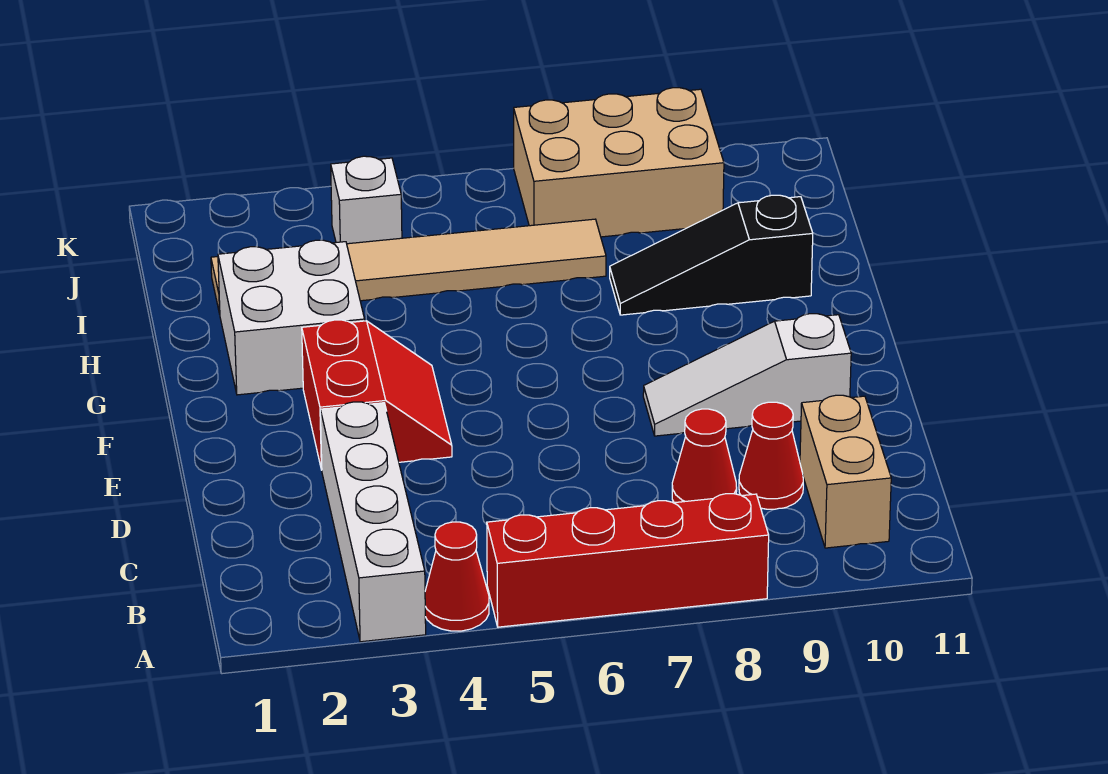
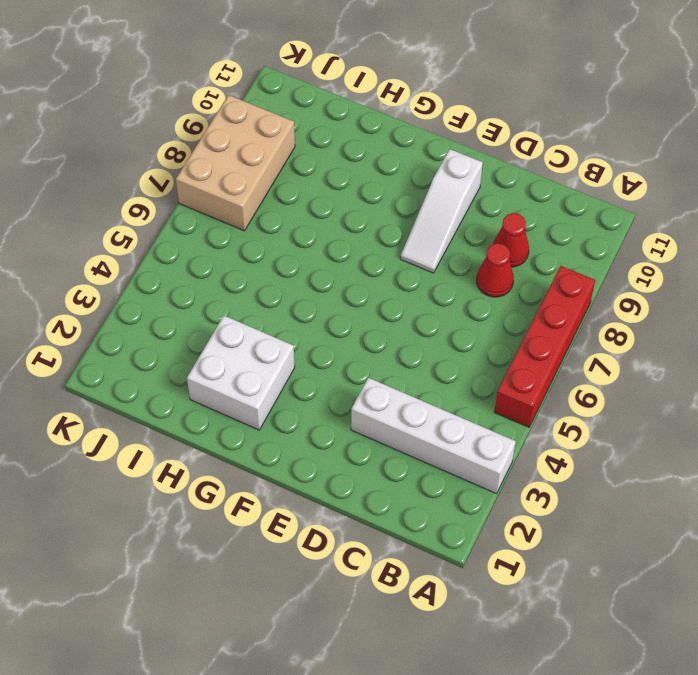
none -> red 1x1 cone [425,522,489,631]
none -> tan 1x2 brick [800,395,891,548]
none -> red 2x2 slope [302,320,452,470]

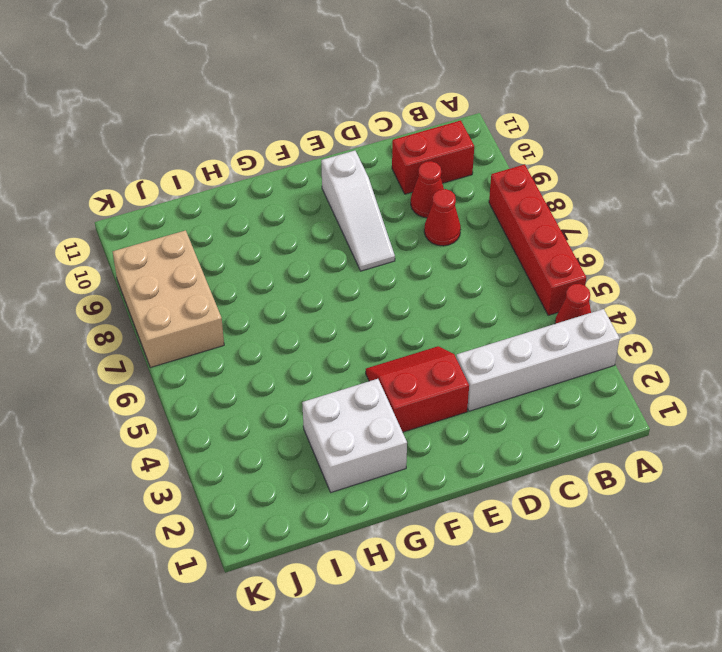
red 1x2 brick [392,120,474,194] -> tan 1x2 brick [800,395,891,548]
none -> black 1x3 slope [610,195,813,315]
none -> tan 1x6 tile [211,219,606,314]
none -> white 1x1 brick [331,156,402,244]

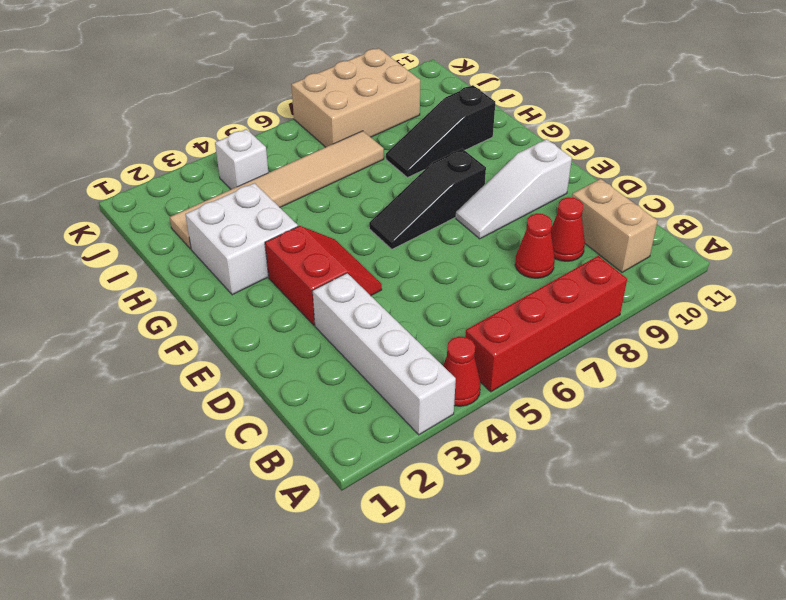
black 1x3 slope [369,149,486,249] -> none

